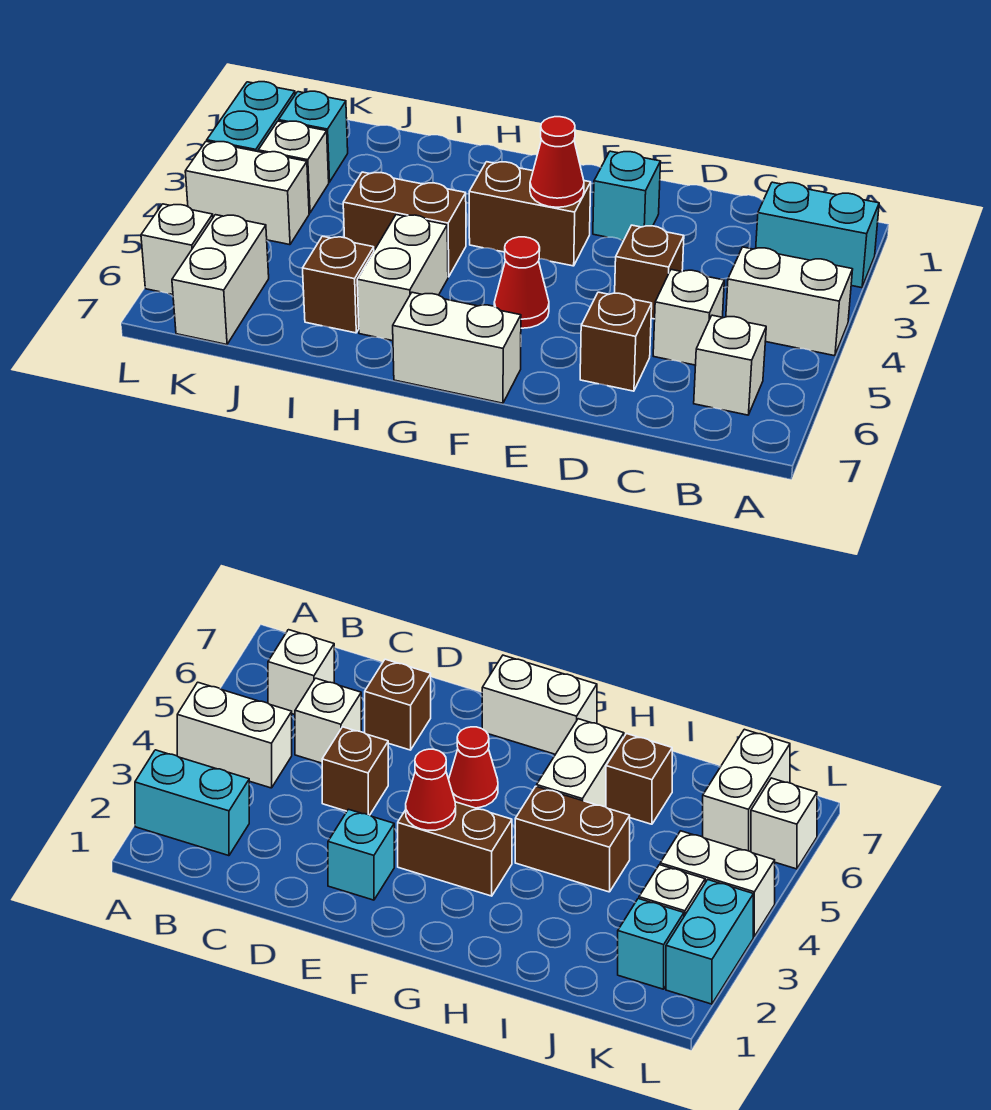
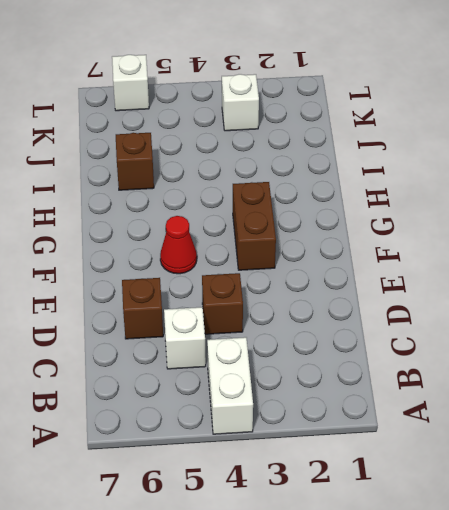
none -> cyan 1x2 brick [756,182,879,288]
none -> white 1x1 brick [694,315,766,415]
none -> cyan 1x1 brick [593,151,661,240]

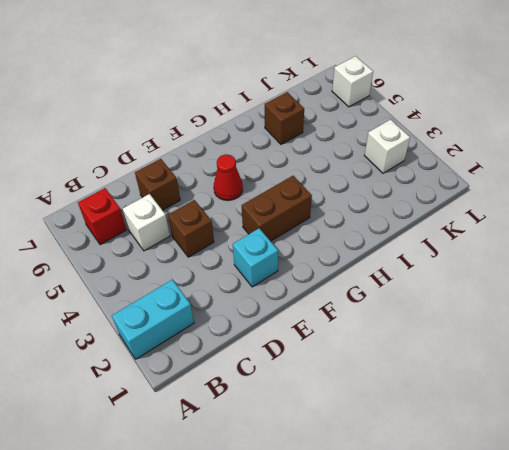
red 1x1 brick [78,188,127,245] -> white 1x1 brick [694,315,766,415]
none -> white 1x2 brick [726,247,853,356]
none -> white 1x2 brick [393,292,521,403]
none -> brown 1x2 brick [343,172,466,277]

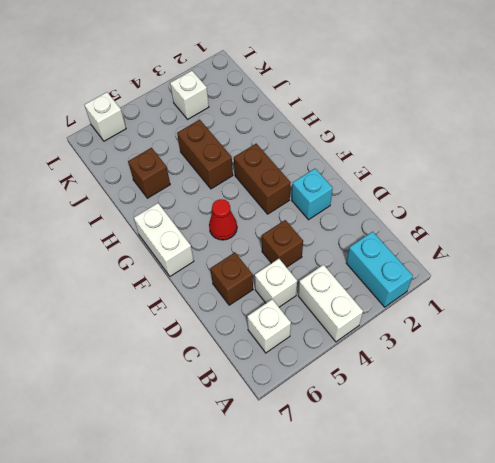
none -> white 1x2 brick [357,215,448,341]
none -> cyan 1x1 brick [279,91,348,182]
none -> white 1x2 brick [185,141,309,245]

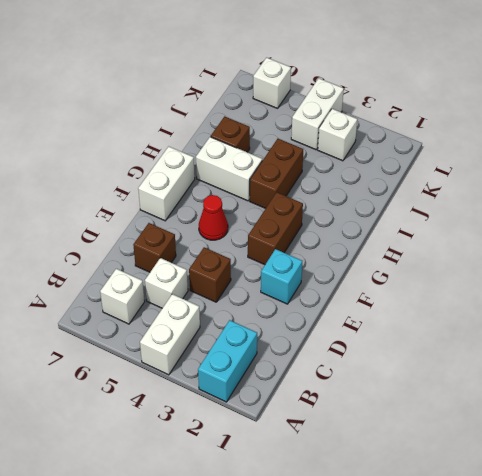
none -> cyan 1x1 brick [279,91,348,182]
none -> white 1x2 brick [172,215,269,345]
none -> cyan 1x2 brick [207,82,295,152]

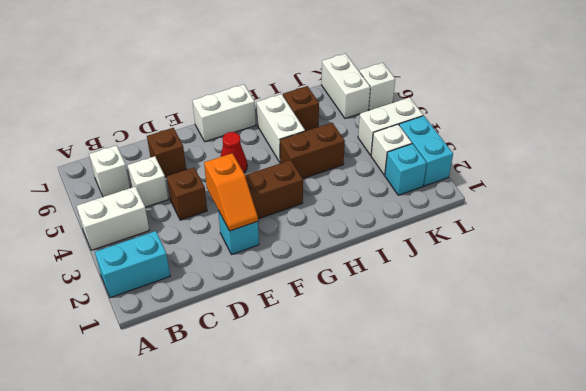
orange 1x2 slope [204,153,258,231] -> none
none -> red 1x1 cone [530,117,584,207]

